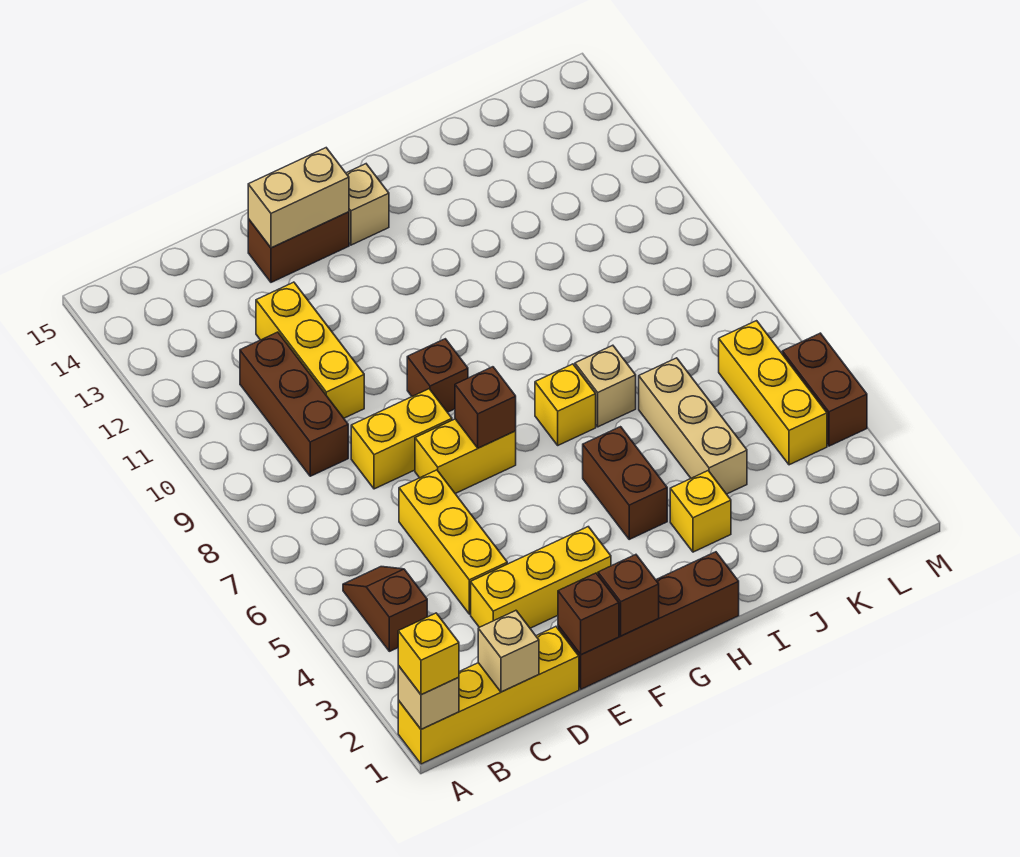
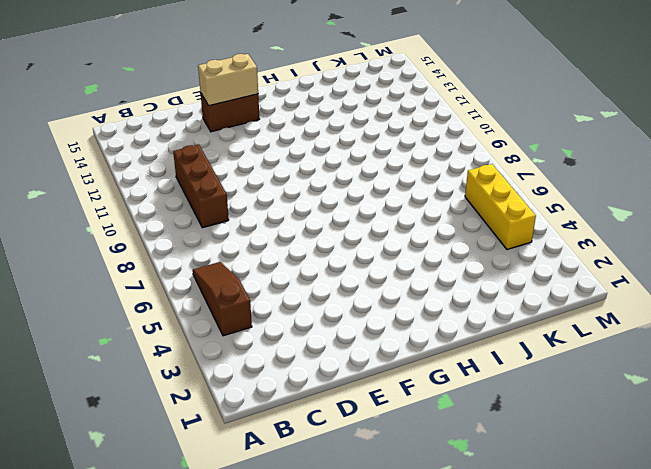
brown 1x3 slope [193,262,252,336] -> brown 1x2 slope [343,567,427,651]
none -> yellow 1x4 brick [398,627,579,764]
none -> yellow 1x3 brick [471,527,611,628]
none -> yellow 1x3 brick [399,470,507,614]

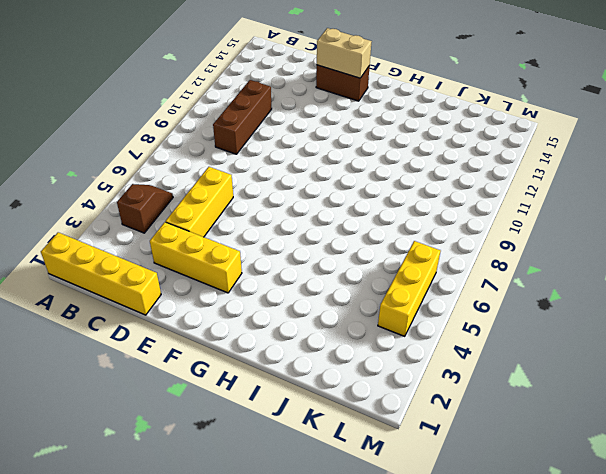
none -> yellow 1x2 brick [351,389,452,489]
none -> yellow 1x3 brick [256,282,364,418]
none -> brown 1x4 brick [558,552,739,689]

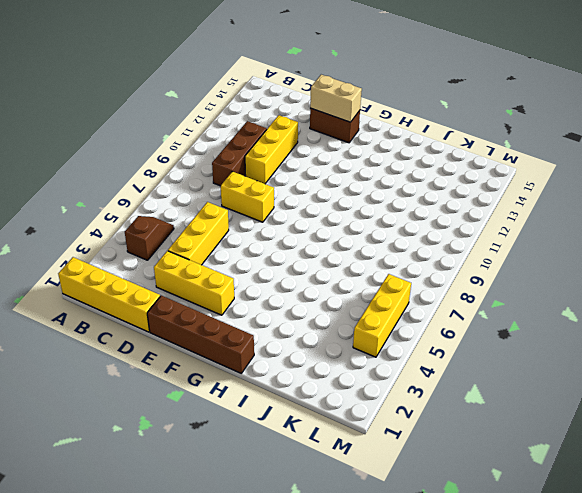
none -> yellow 1x2 brick [415,419,516,494]
none -> brown 1x1 brick [407,339,468,412]
none -> tan 1x1 brick [346,164,389,245]

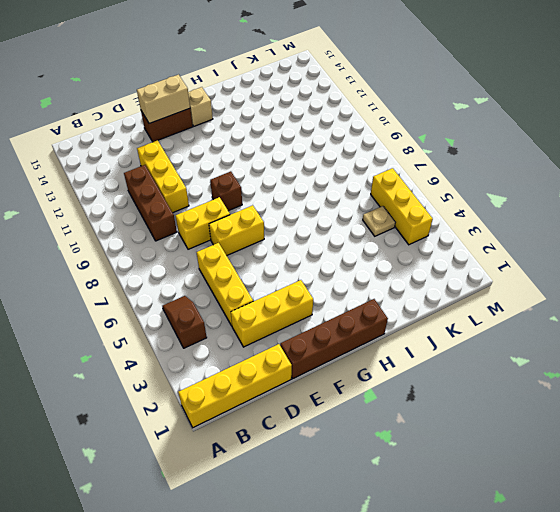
tan 1x1 plate [363,206,395,236] -> none
none -> brown 1x2 brick [583,427,667,539]
none -> yellow 1x1 brick [535,364,596,445]
none -> yellow 1x1 brick [670,471,731,552]

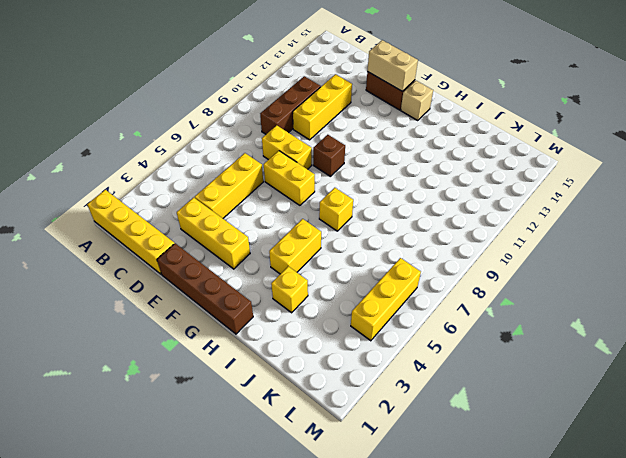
yellow 1x2 brick [269,219,321,274] -> brown 1x2 brick [583,427,667,539]
none -> brown 1x2 slope [343,567,427,651]
none -> tan 1x1 brick [575,345,636,427]
none -> tan 1x3 brick [639,358,747,494]

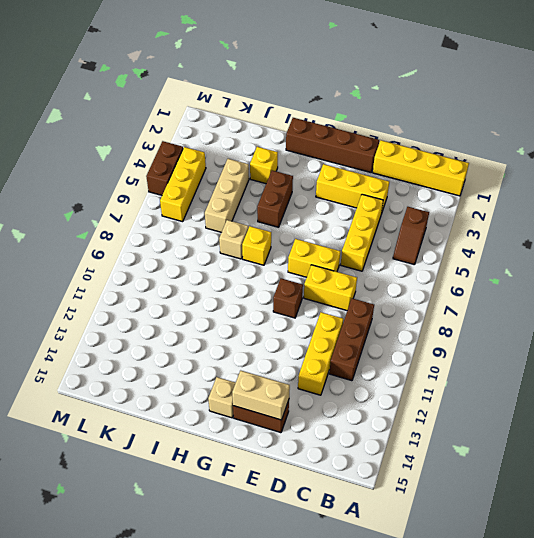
none -> tan 1x1 brick [398,666,459,729]
none -> tan 1x1 brick [478,611,539,692]
none -> brown 1x1 brick [558,573,619,655]

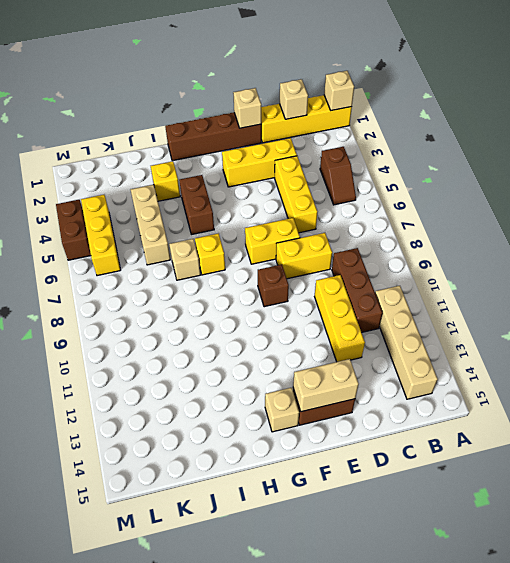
tan 1x4 brick [375,286,438,399] -> none
tan 1x1 brick [233,88,261,128] -> brown 1x1 brick [558,573,619,655]
none -> brown 1x1 brick [598,555,659,636]
none -> brown 1x1 brick [455,367,516,448]
none -> yellow 1x1 brick [398,613,459,695]

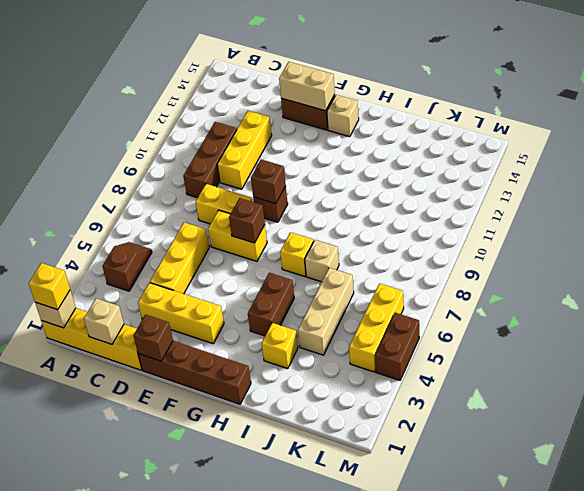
brown 1x1 brick [251,159,286,204] -> brown 1x1 brick moved to [598,555,659,636]

